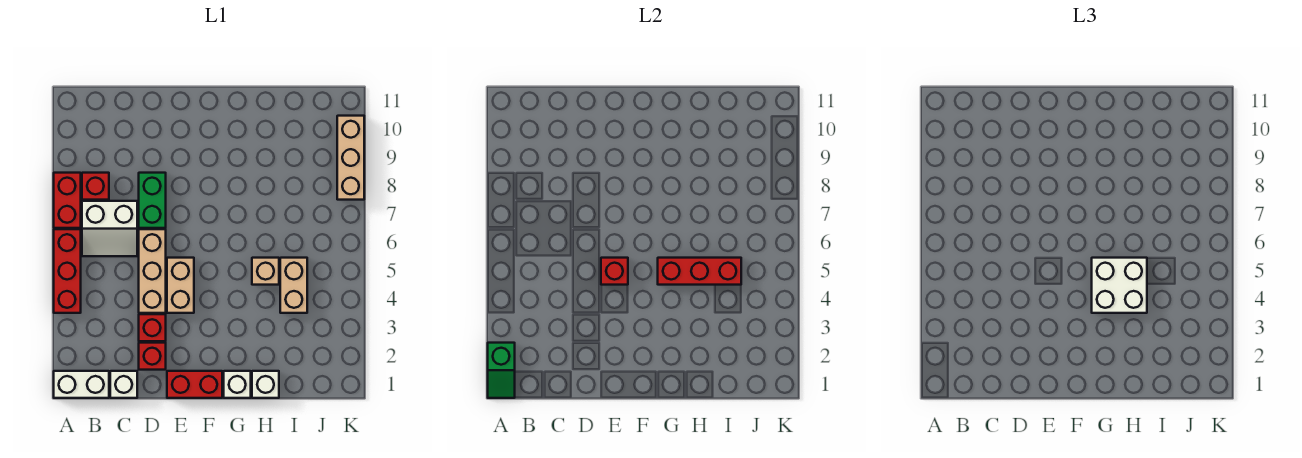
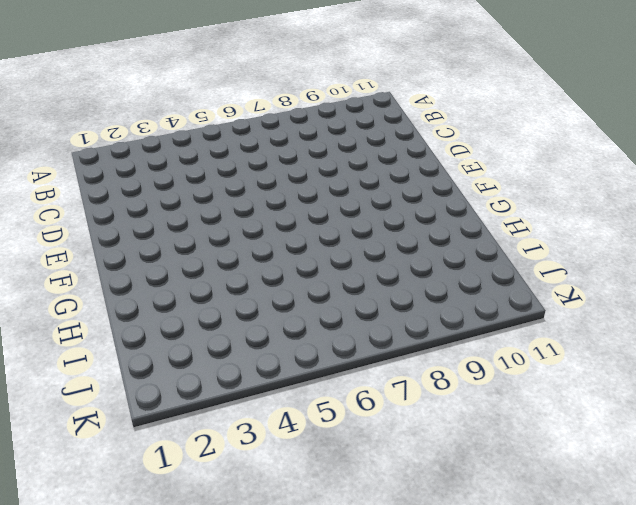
none -> white 1x2 brick [54,371,109,398]
none -> red 1x3 brick [54,229,81,313]
none -> red 1x2 brick [54,173,81,228]

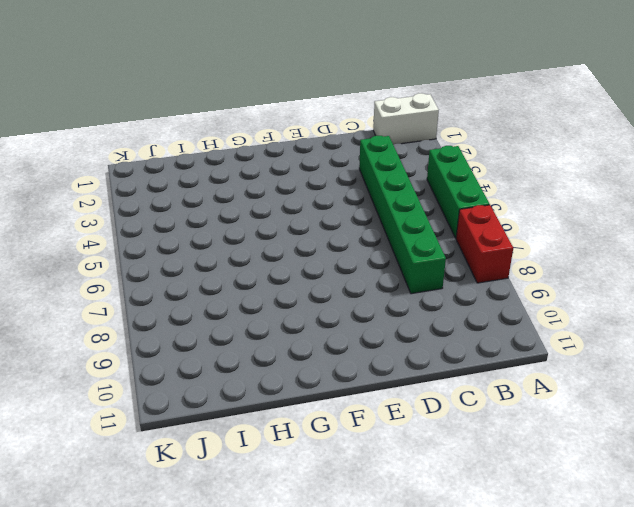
green 1x3 brick [427,146,490,238] -> red 1x3 brick [54,229,81,313]
green 1x6 brick [359,136,446,294] -> white 2x2 slope [82,201,137,256]
none -> red 1x1 brick [82,173,109,200]
none -> white 1x1 brick [110,371,137,398]
none -> red 1x1 brick [139,343,166,370]

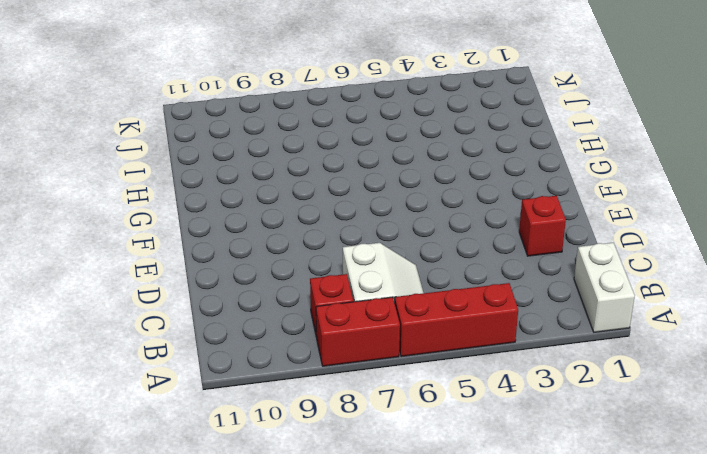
none -> white 1x1 brick [110,371,137,398]
none -> red 1x1 brick [139,314,166,341]
none -> tan 1x3 brick [139,229,166,313]

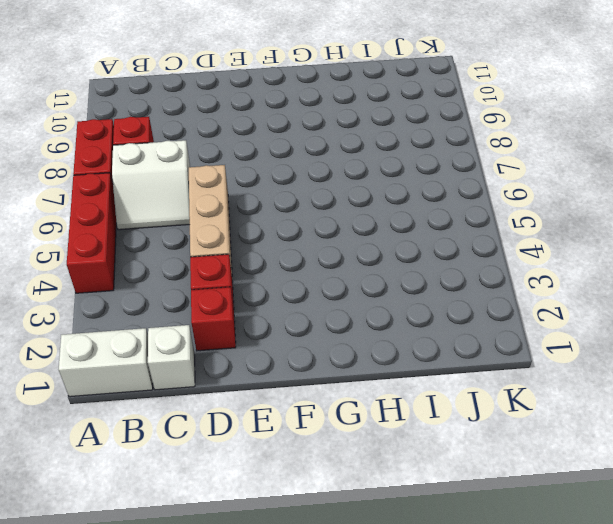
none -> green 1x2 brick [139,173,166,228]
none -> red 1x2 brick [167,371,222,398]
none -> tan 1x2 brick [167,258,194,313]

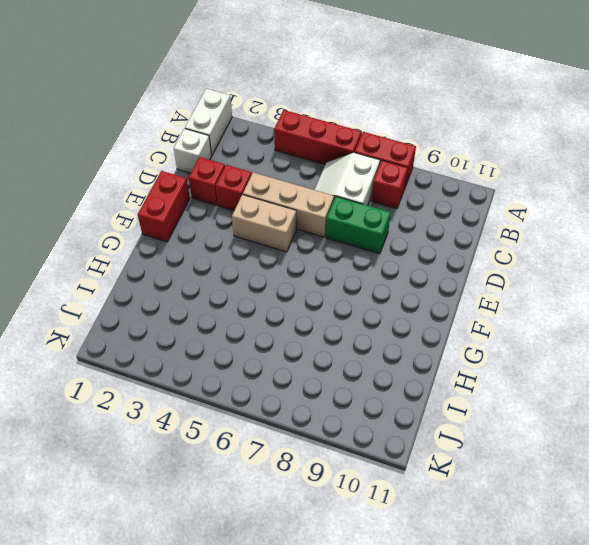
none -> white 1x1 brick [224,371,251,398]
none -> white 1x1 brick [252,371,279,398]
none -> tan 1x1 brick [252,258,279,285]

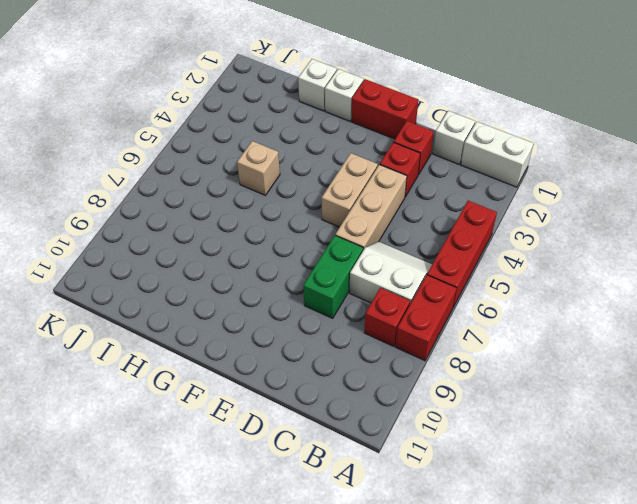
none -> tan 1x2 brick [280,258,307,313]
none -> tan 1x3 brick [337,116,364,200]
none -> green 1x2 slope [488,343,515,398]

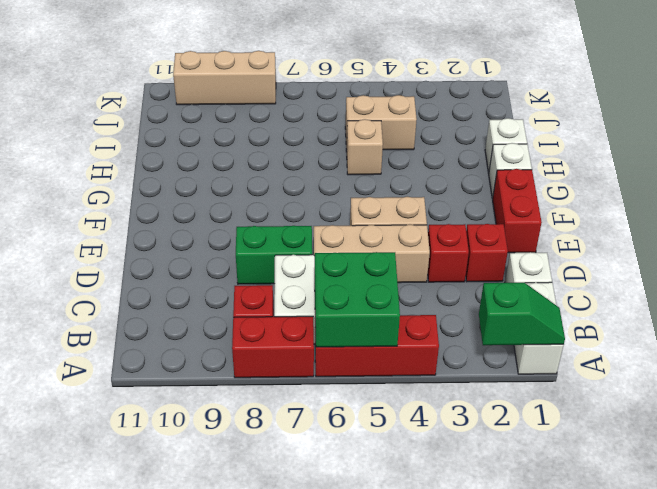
green 2x2 brick [315,252,400,347] -> none
none -> red 1x1 brick [601,258,628,285]
none -> red 1x3 brick [658,258,741,285]
none -> white 2x2 brick [1092,258,1147,313]

